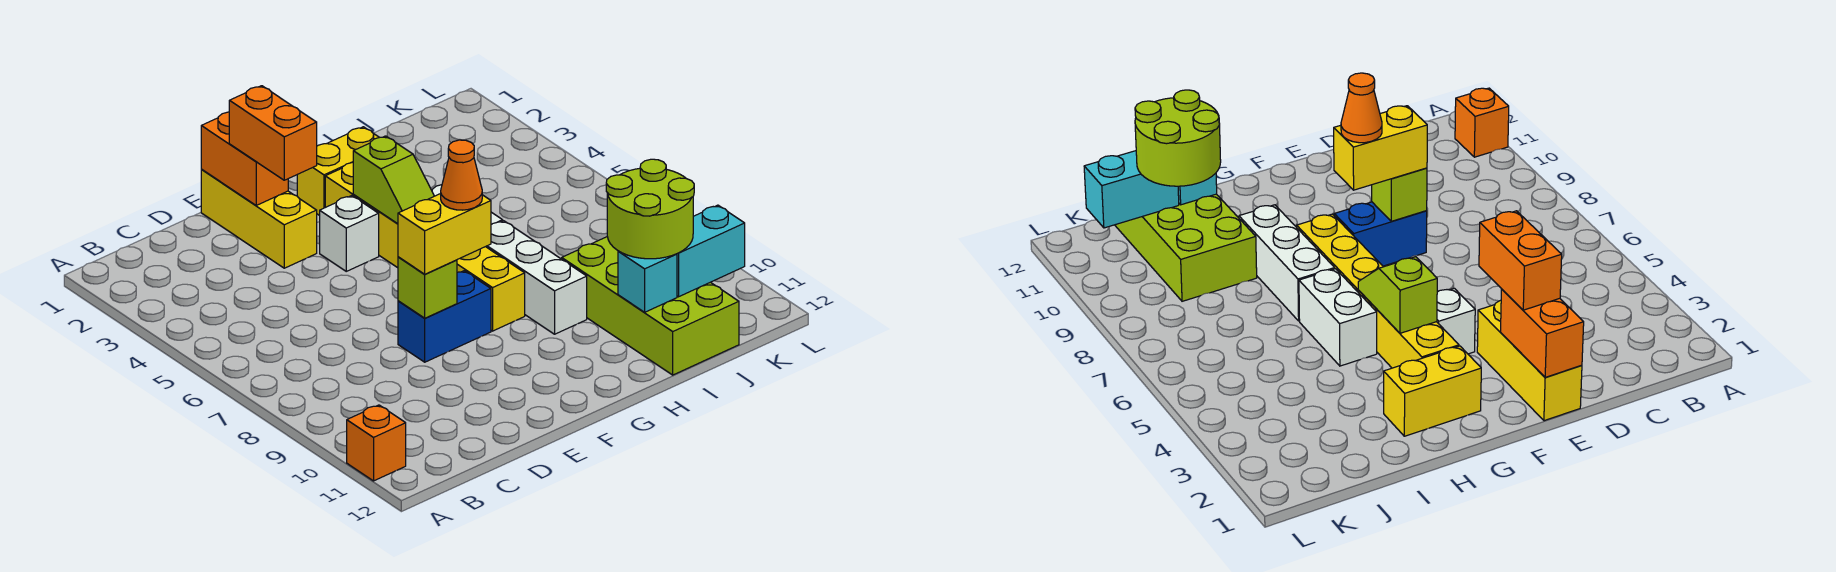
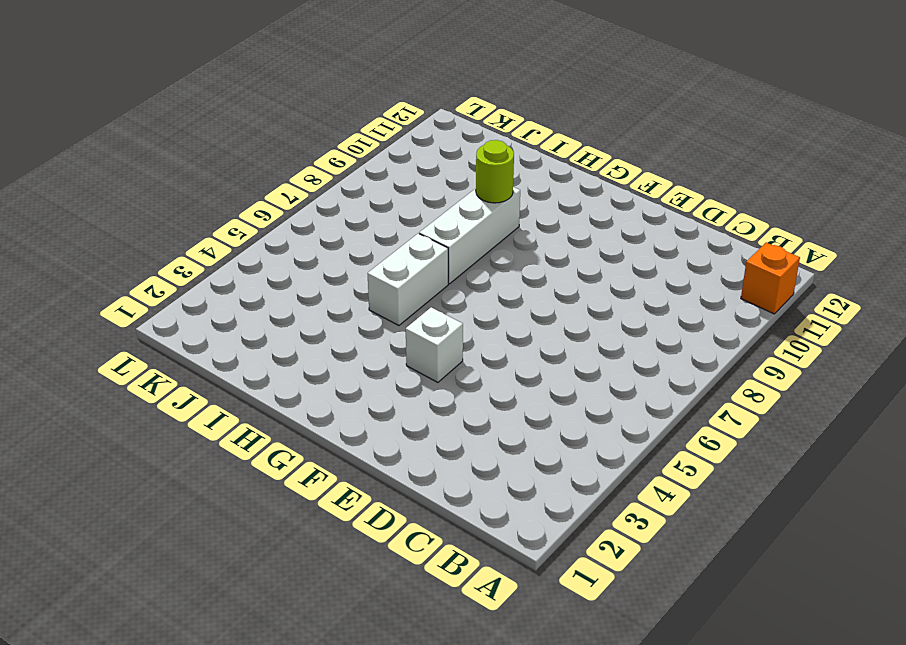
lime 1x1 round brick [476,140,514,203] -> none
none -> yellow 1x3 brick [201,170,317,268]
none -> blue 1x2 brick [398,271,491,362]
none -> yellow 1x2 brick [297,127,379,216]

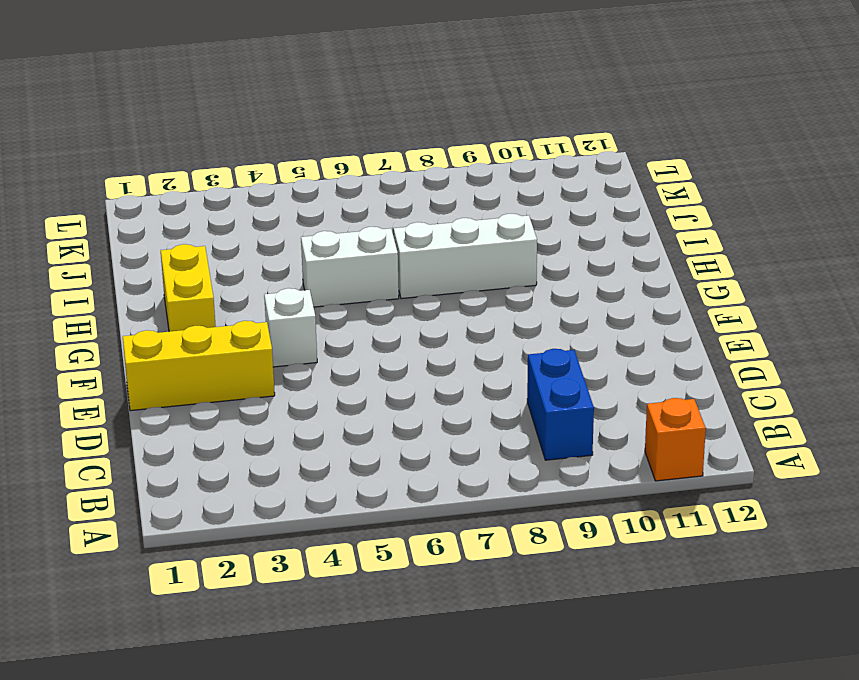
blue 1x2 brick [527,349,594,460] -> blue 1x2 brick moved to [398,271,491,362]
none -> yellow 1x6 brick [325,162,525,331]
none -> lime 2x4 brick [562,237,739,375]
none -> orange 1x2 brick [201,112,288,205]

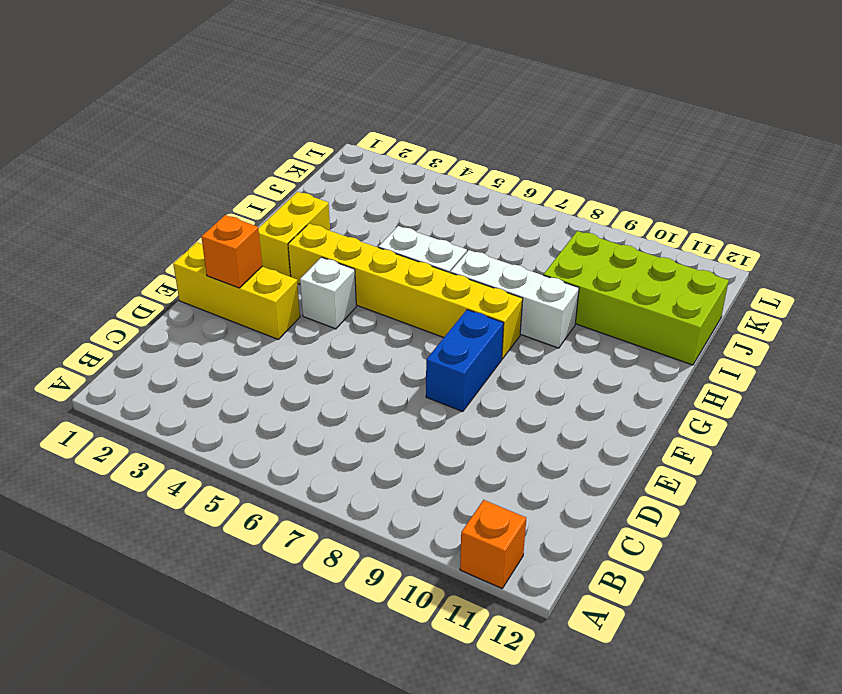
orange 1x1 brick [201,215,262,288] -> orange 1x2 brick [201,112,288,205]
none -> lime 1x1 brick [398,257,457,318]
none -> lime 1x2 slope [353,136,434,224]
none -> cyan 1x1 brick [618,251,677,312]

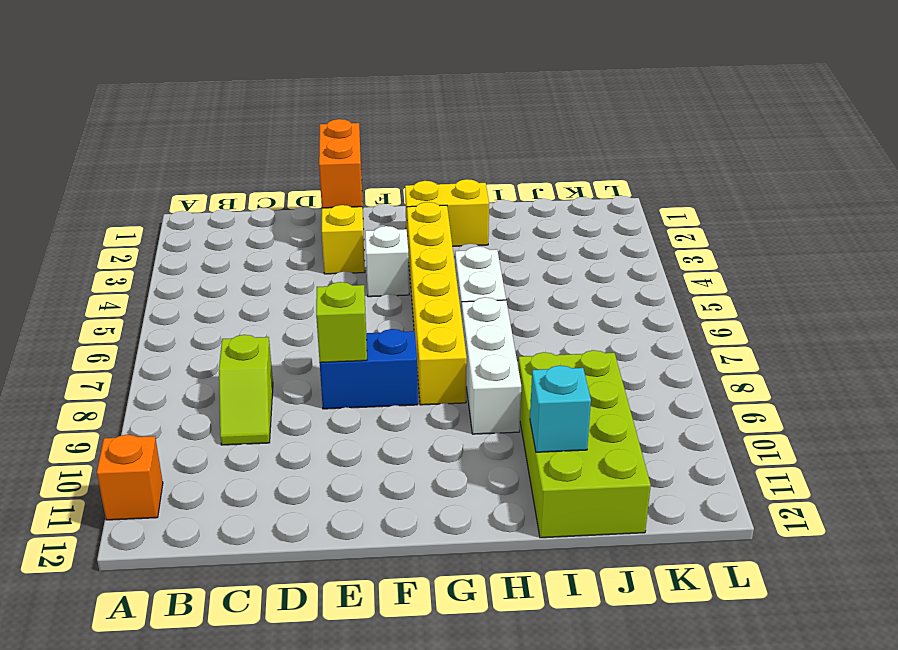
lime 1x2 slope [219,335,273,445] -> lime 1x2 slope moved to [353,136,434,224]
none -> cyan 1x2 brick [677,205,745,297]
none -> orange 1x2 brick [229,86,317,180]
none -> yellow 1x2 brick [398,194,491,274]

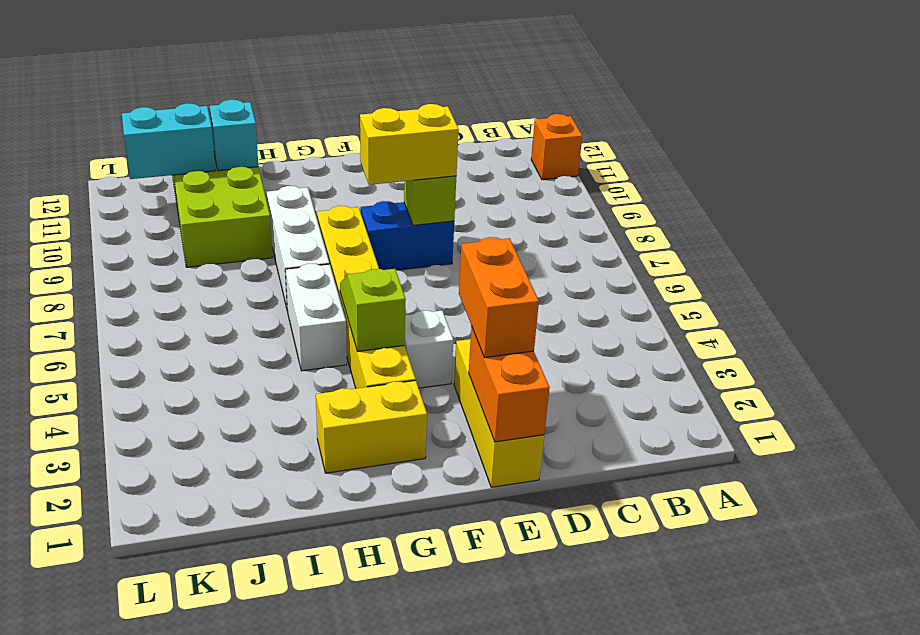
none -> lime 2x2 round brick [606,159,694,259]
none -> orange 1x1 cone [441,140,482,210]

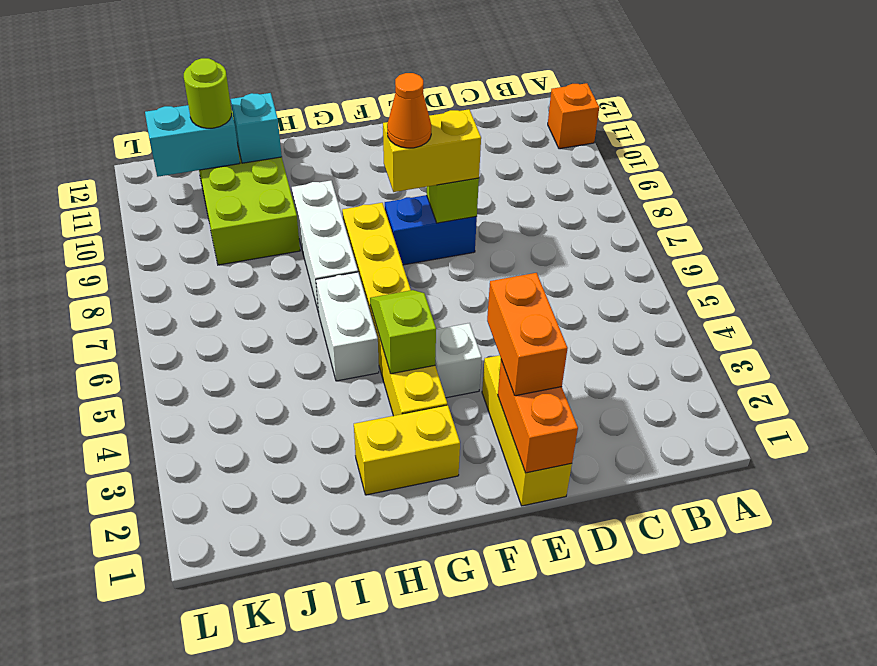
lime 1x1 round brick [184,58,232,128] -> lime 2x2 round brick [606,159,694,259]

